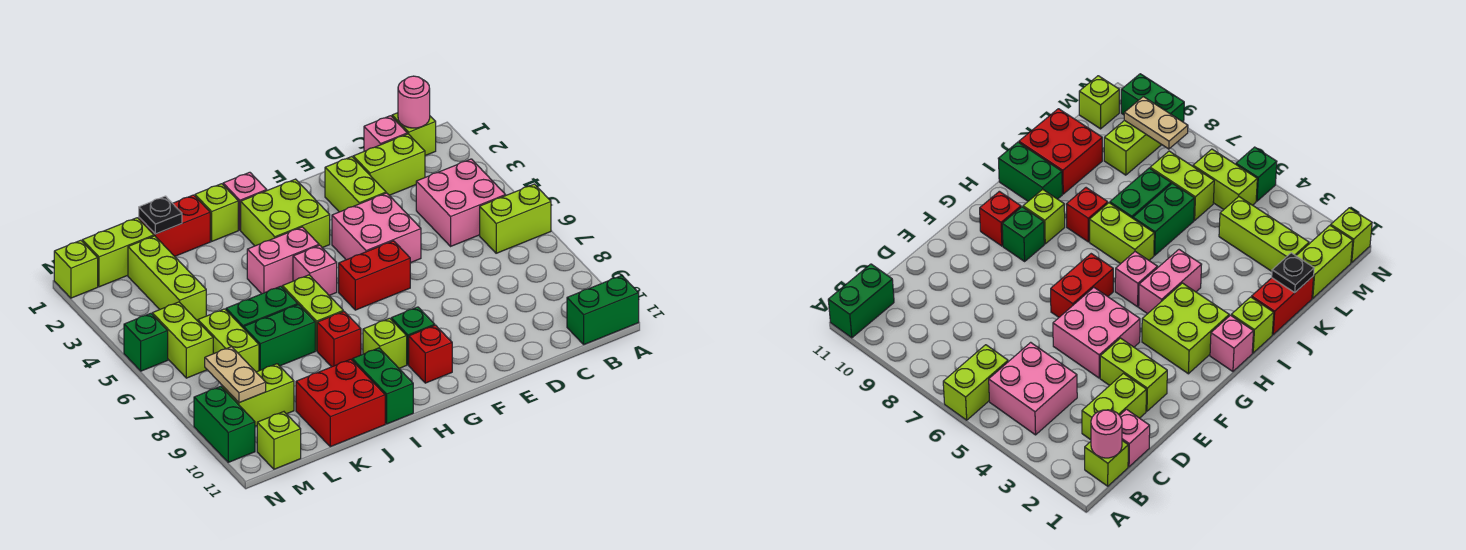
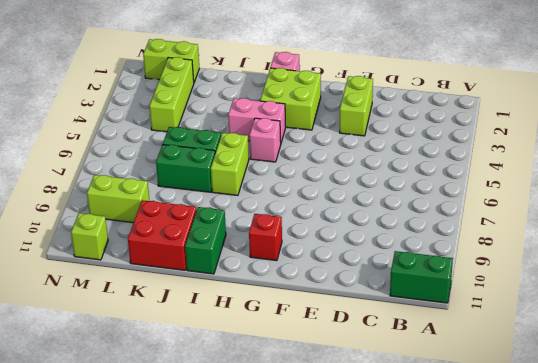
none -> lime 1x2 brick [480,184,551,253]
none -> lime 1x1 brick [392,113,436,156]
none -> pink 2x2 brick [416,159,506,246]
none -> pink 1x1 brick [364,116,407,151]

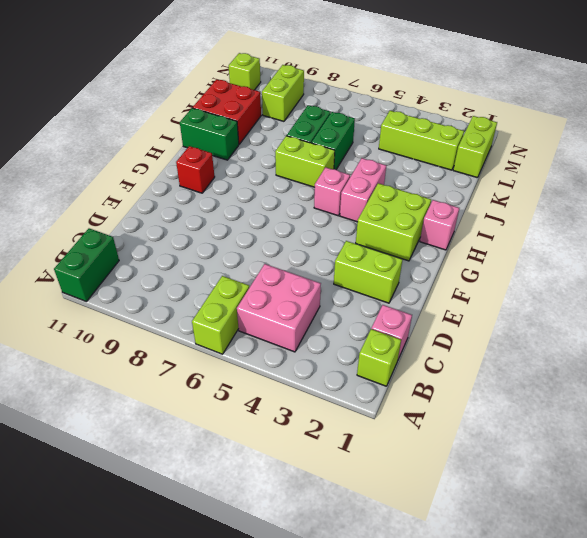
none -> lime 1x2 brick [353,134,425,195]
none -> pink 2x2 brick [332,193,421,263]
none -> red 1x2 brick [339,241,410,310]
none -> green 1x1 brick [391,307,435,365]

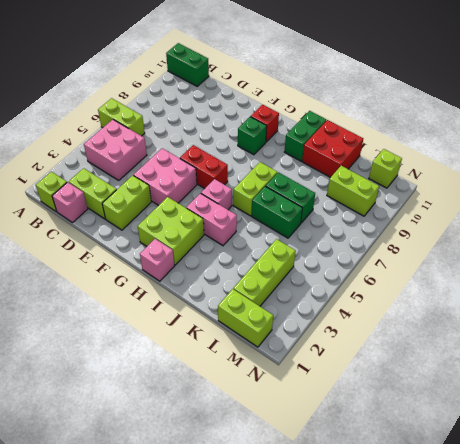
none -> lime 1x1 brick [363,318,407,368]
none -> lime 1x1 brick [195,184,238,241]
none -> red 1x1 brick [317,311,361,367]
none -> red 1x2 brick [139,195,210,256]

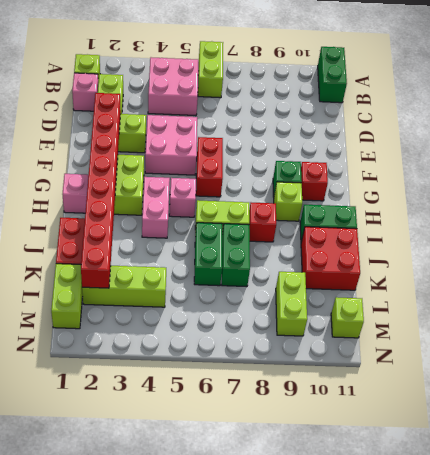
red 1x8 brick [81,93,121,288] -> none
none -> lime 1x1 brick [195,184,238,241]
none -> lime 1x2 brick [198,309,259,372]
none -> lime 1x2 brick [152,302,213,378]
none -> lime 1x1 brick [54,240,98,298]

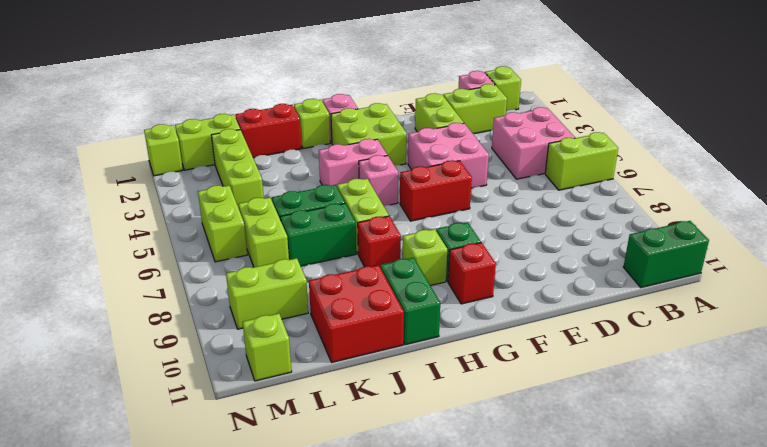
none -> green 1x1 brick [124,313,168,371]
none -> green 1x2 brick [194,386,255,462]
none -> pink 1x1 round brick [398,76,430,128]
none -> black 1x1 plate [139,196,182,234]

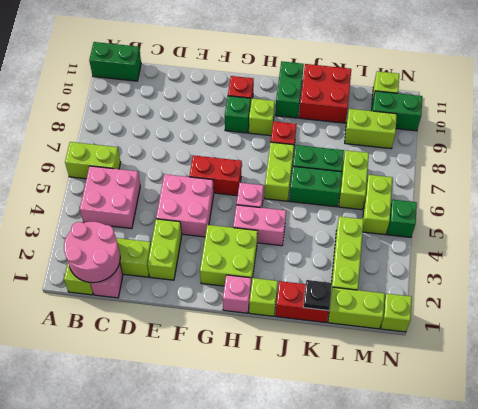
pink 2x2 round brick [64,222,120,283] -> pink 1x1 round brick [398,76,430,128]
green 1x2 brick [372,91,422,131] -> green 1x2 brick turned to [194,386,255,462]
none -> tan 1x2 plate [205,347,266,403]

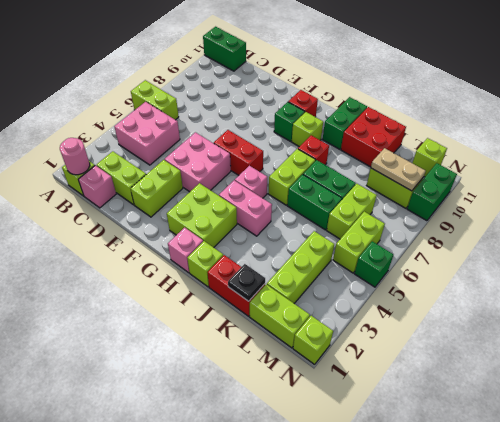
tan 1x2 plate [371,148,425,191] -> tan 1x2 plate turned to [205,347,266,403]

